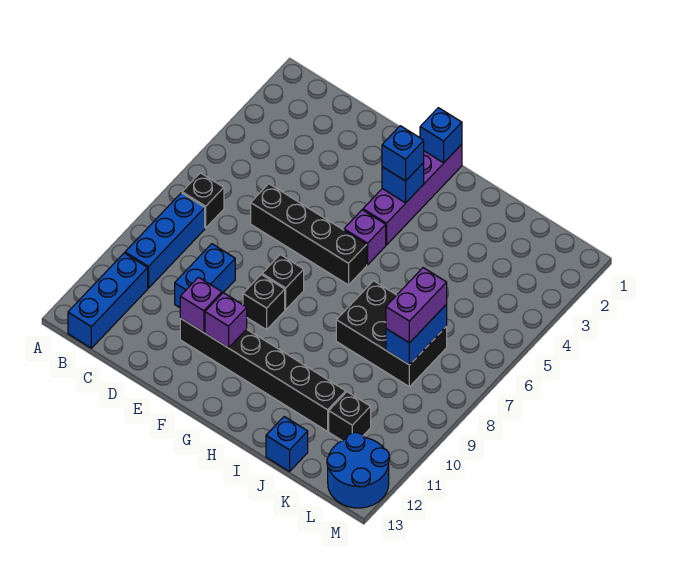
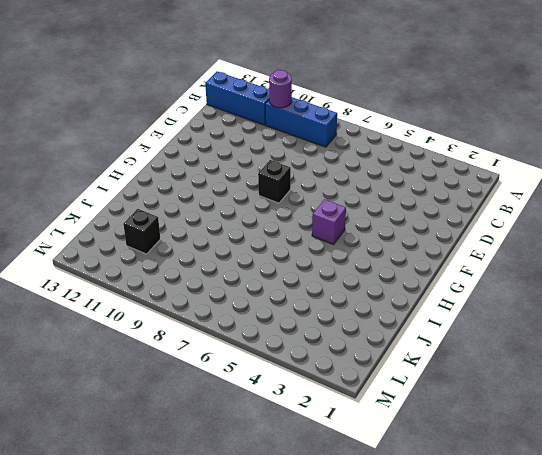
purple 1x1 round brick [269,70,292,108] -> none
none -> black 1x1 brick [182,173,224,228]
none -> black 1x4 brick [251,184,367,285]
none -> blue 1x2 brick [175,244,235,308]

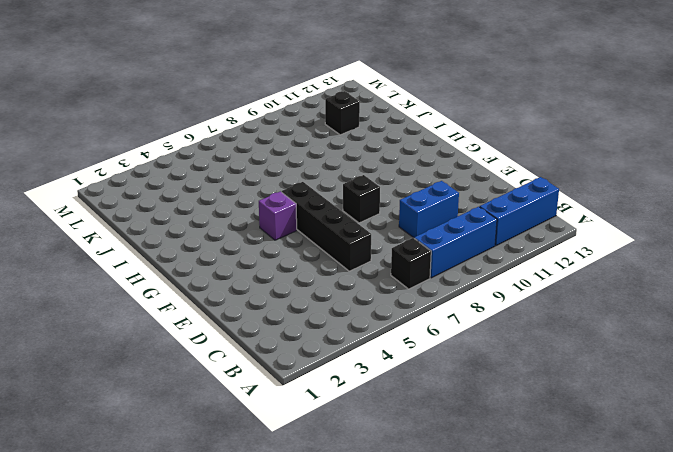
none -> black 1x6 brick [180,318,346,431]
none -> black 1x1 brick [243,275,285,330]
none -> purple 1x4 brick [363,144,462,245]

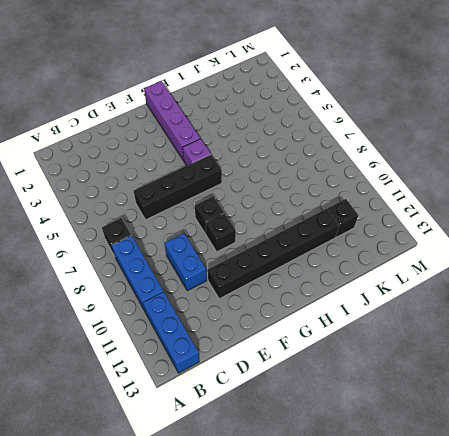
none -> black 2x3 brick [336,281,447,387]
none -> blue 1x1 brick [266,417,308,472]
none -> blue 2x2 round brick [327,433,389,508]

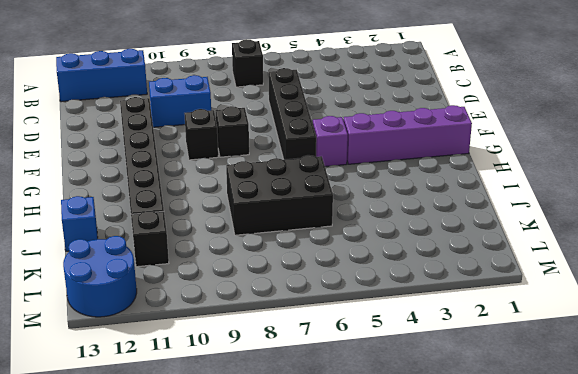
black 2x3 brick [226,155,333,235] -> black 2x3 brick turned to [336,281,447,387]
none -> blue 1x3 brick [125,193,205,288]
none -> purple 1x1 brick [180,277,222,333]
none -> purple 1x1 brick [205,293,247,348]

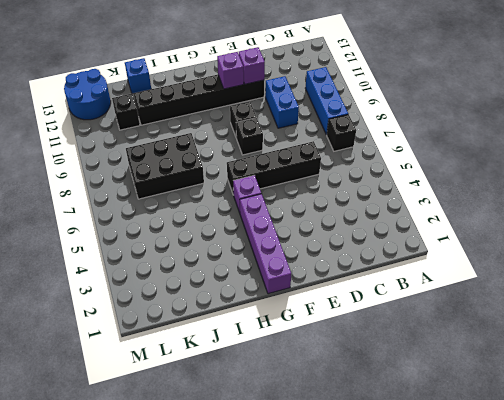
none -> blue 1x3 brick [68,253,148,348]
none -> blue 1x1 brick [420,108,462,163]
none -> blue 1x1 brick [382,163,424,203]

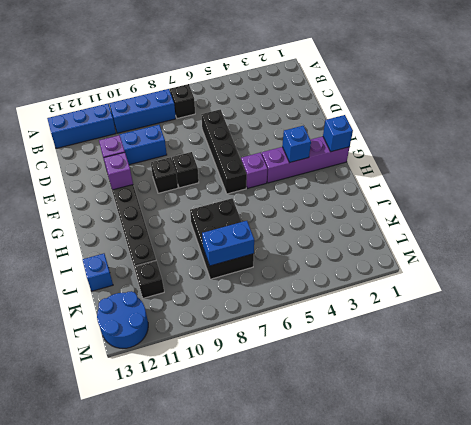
none -> blue 1x1 brick [382,126,424,181]
none -> purple 1x2 brick [386,268,447,343]

